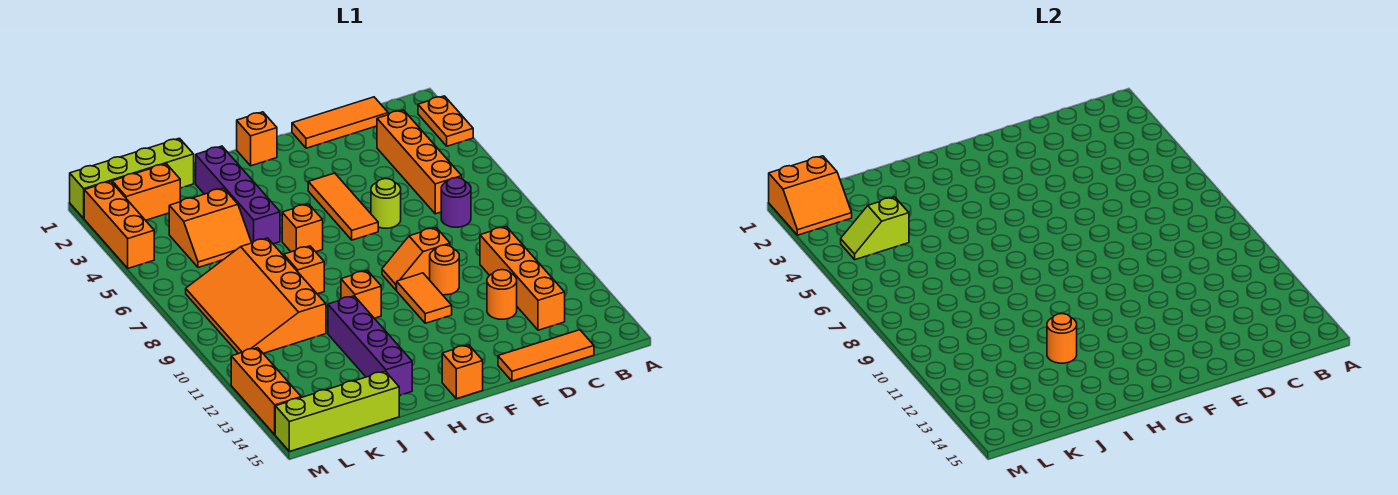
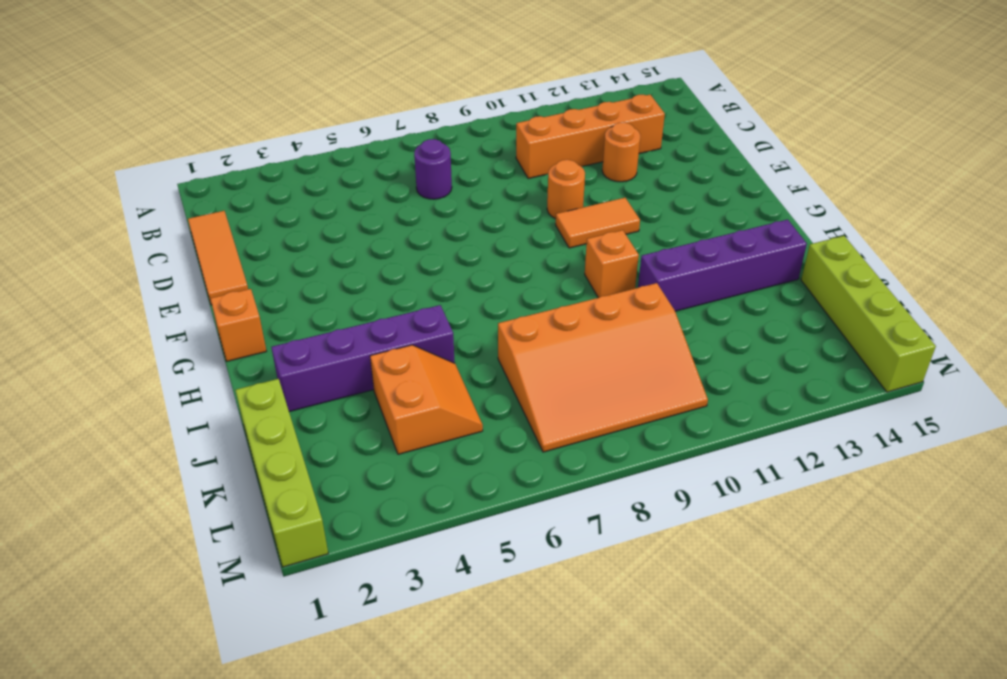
none -> orange 1x2 plate [418,96,473,146]
none -> orange 1x4 brick [377,110,462,214]
none -> orange 1x3 tile [498,330,594,381]

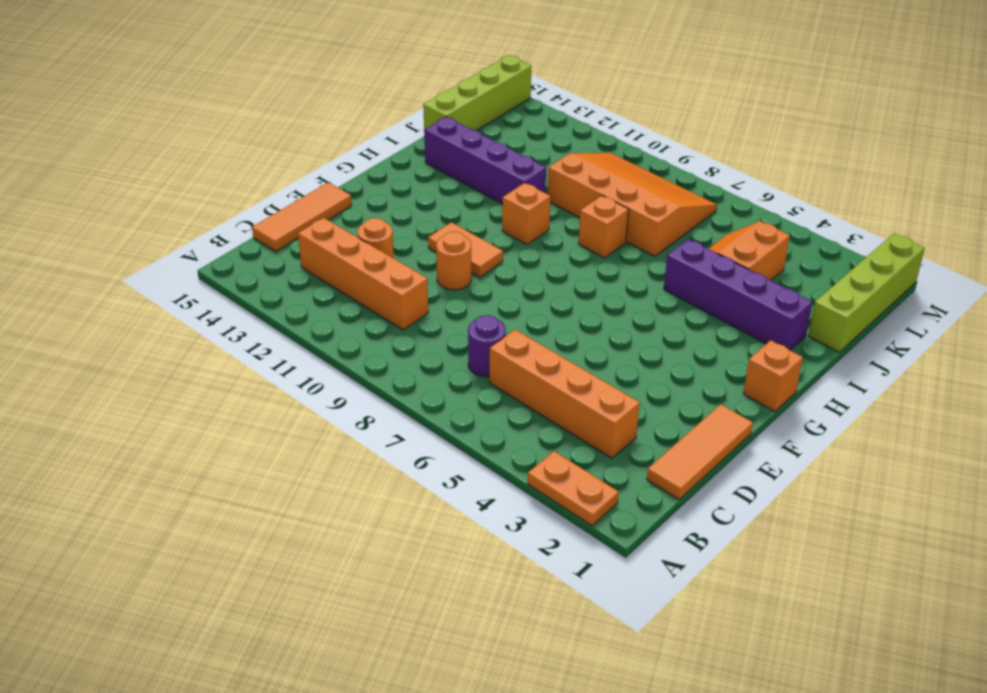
none -> lime 1x1 round brick [371,179,401,228]
none -> orange 1x2 slope [382,228,450,290]
none -> orange 1x3 tile [308,173,378,240]

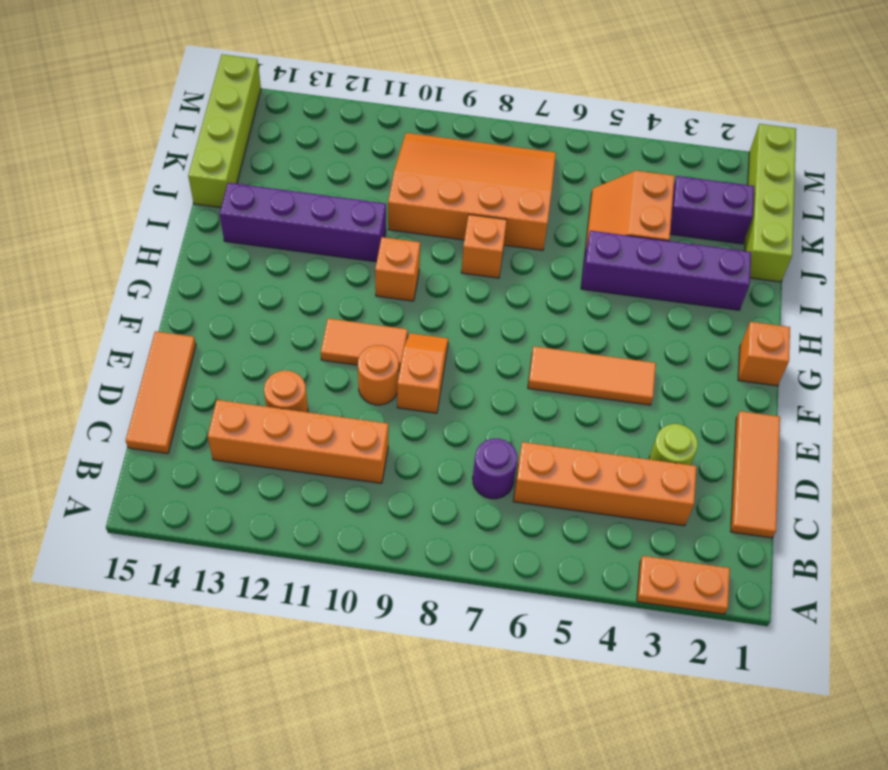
lime 1x1 round brick [649,424,698,465] -> lime 1x1 round brick moved to [371,179,401,228]
purple 1x2 brick [670,176,754,244] -> orange 1x2 brick [112,164,180,220]
none -> orange 1x1 brick [442,345,483,399]
none -> orange 1x1 brick [282,204,323,252]
none -> orange 1x3 brick [84,181,154,268]

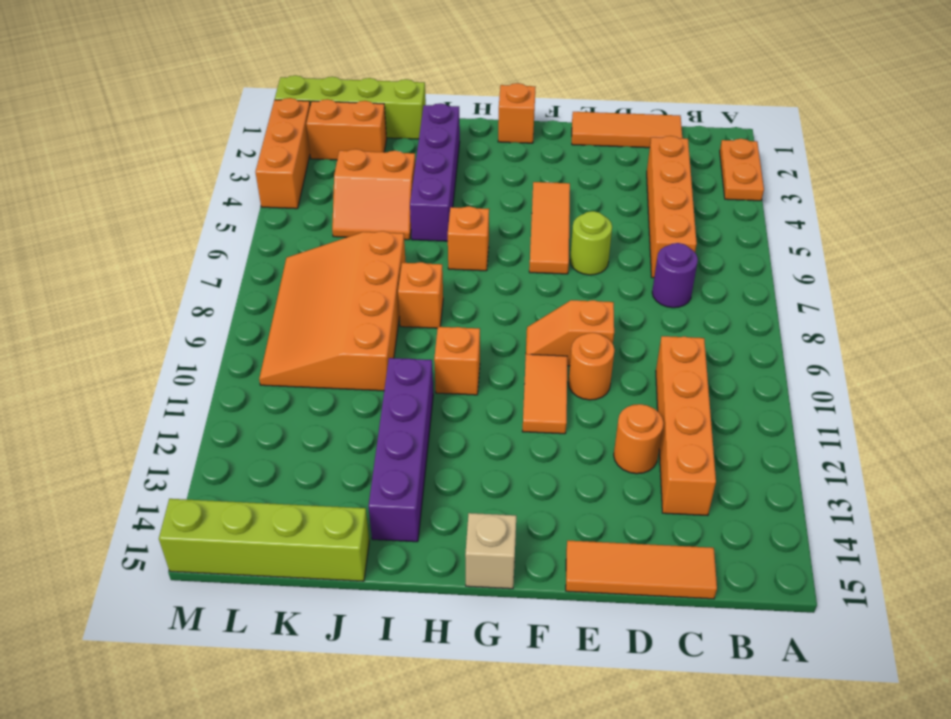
tan 1x1 brick [465,513,516,589] -> orange 1x1 brick [442,345,483,399]
none -> orange 1x3 brick [231,348,301,435]
none -> orange 1x1 round brick [1047,314,1077,363]
none -> lime 1x2 slope [841,197,909,260]

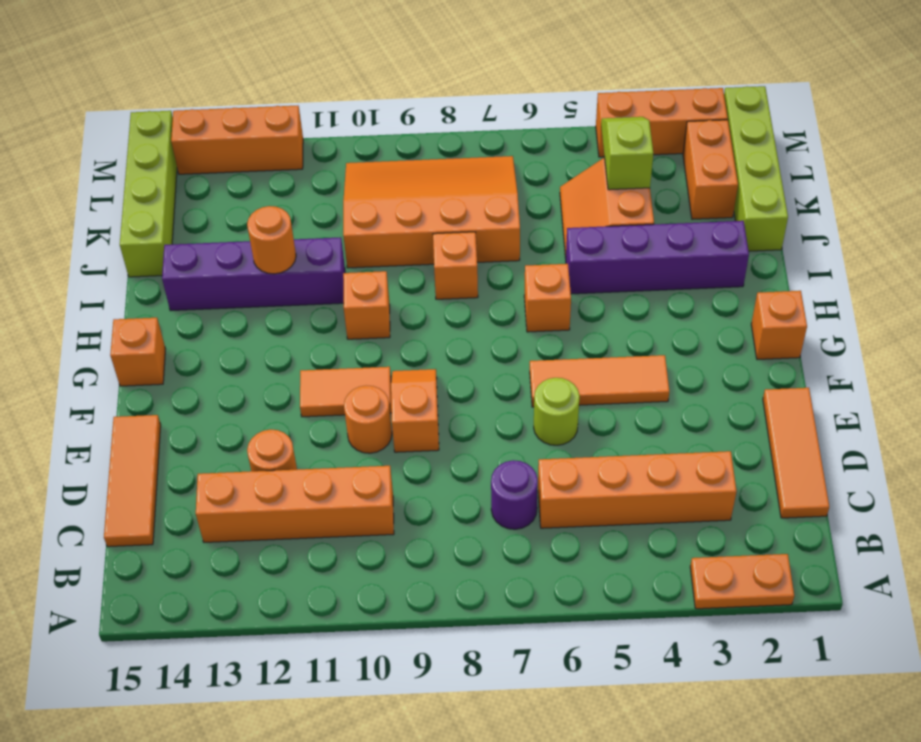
none -> orange 2x2 slope [769,156,852,235]

